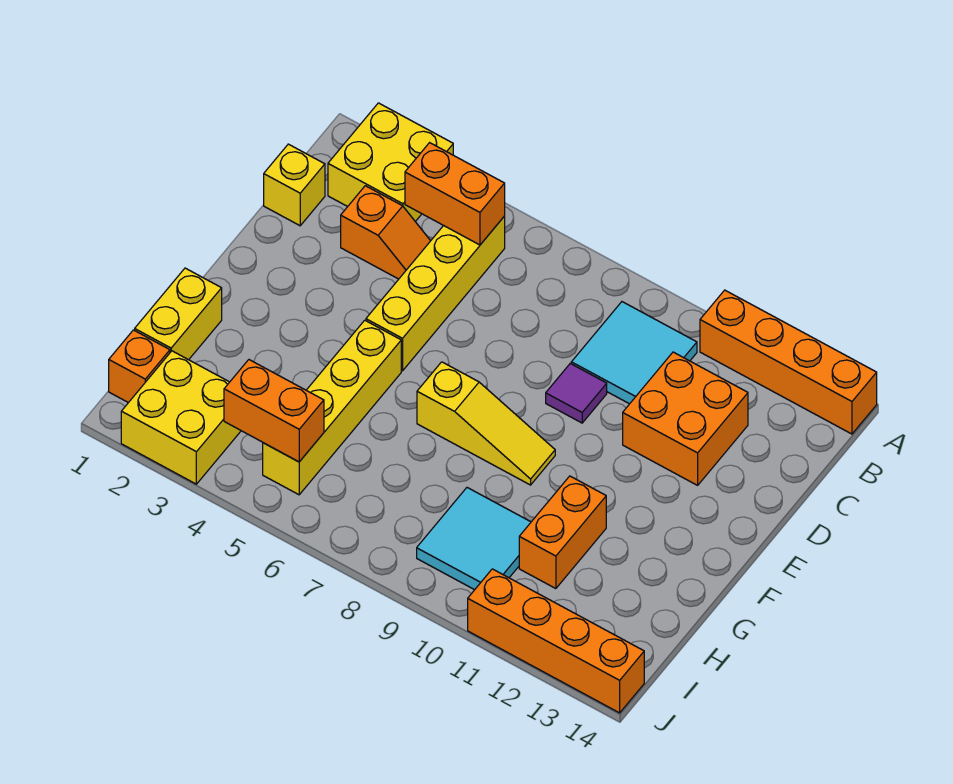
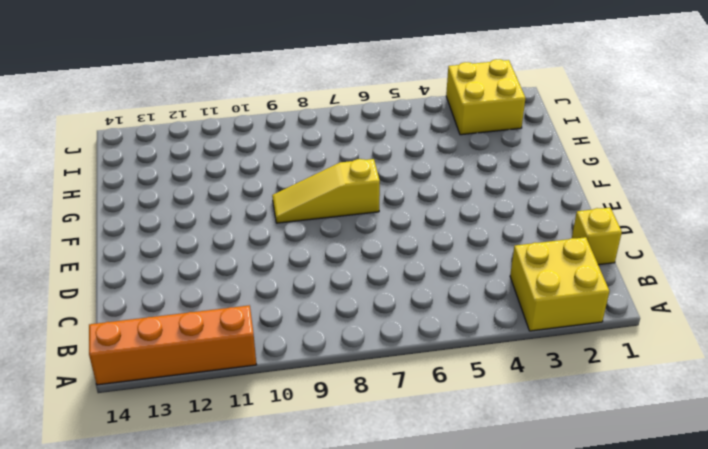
none -> yellow 1x4 brick [366,216,505,371]
none -> cyan 2x2 tile [571,302,697,404]
none -> orange 1x2 slope [341,186,430,279]

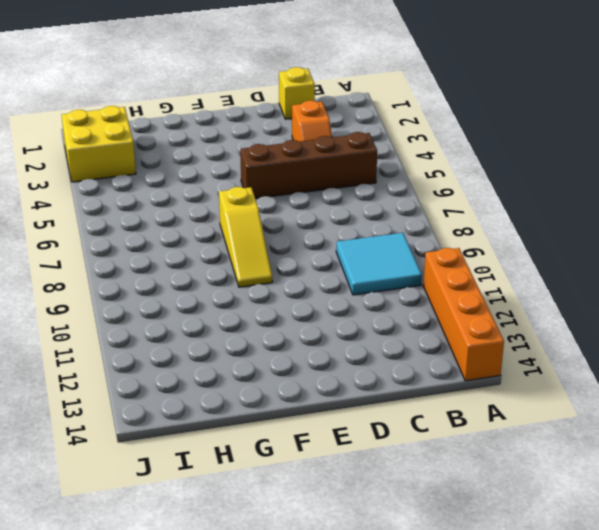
brown 1x4 brick [240,132,377,198] -> yellow 1x4 brick [366,216,505,371]
none -> yellow 2x2 brick [328,103,453,222]
none -> orange 2x2 brick [623,352,748,485]
none -> purple 1x1 tile [546,363,607,423]

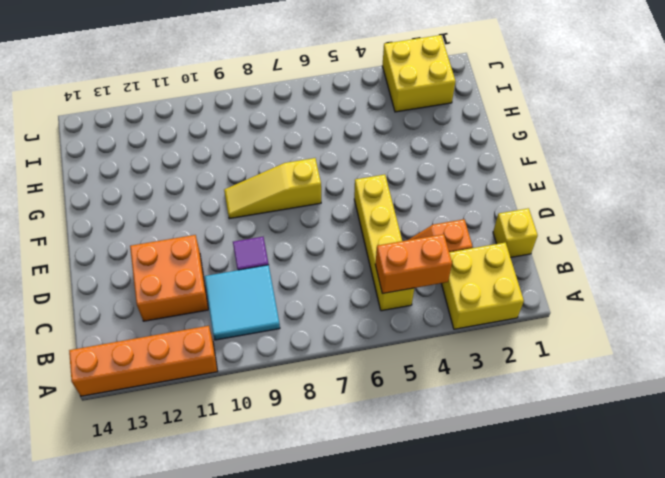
none -> yellow 1x4 brick [263,320,401,495]
none -> yellow 1x2 brick [135,268,222,360]
none -> orange 1x2 brick [519,476,606,589]

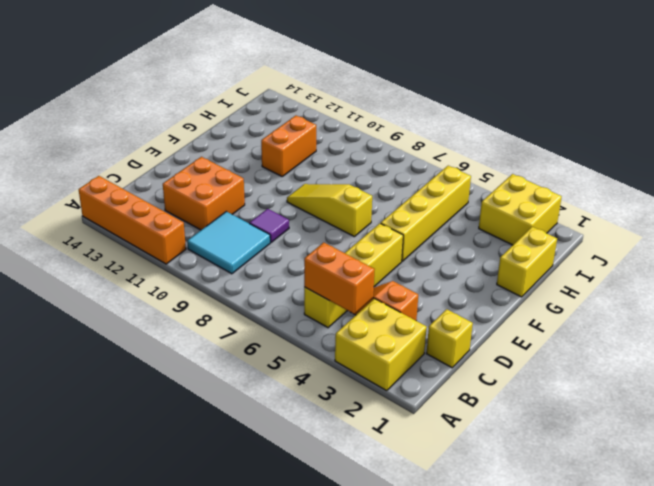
none -> cyan 2x2 tile [417,488,531,590]
none -> orange 1x1 brick [109,330,170,403]
none -> orange 1x4 brick [468,569,644,713]

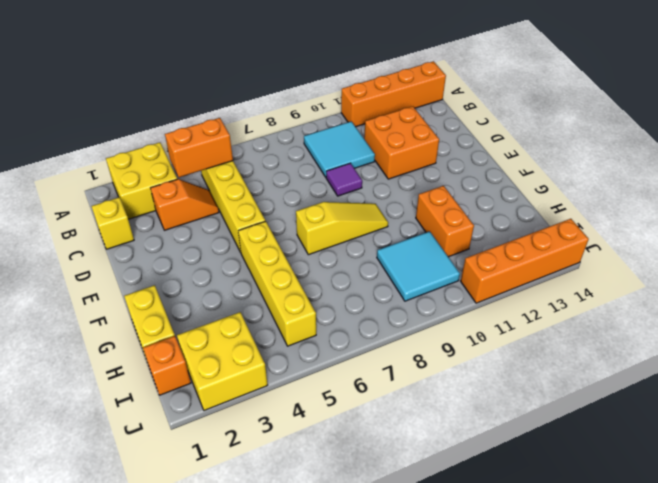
none -> orange 1x2 brick [224,360,324,462]

